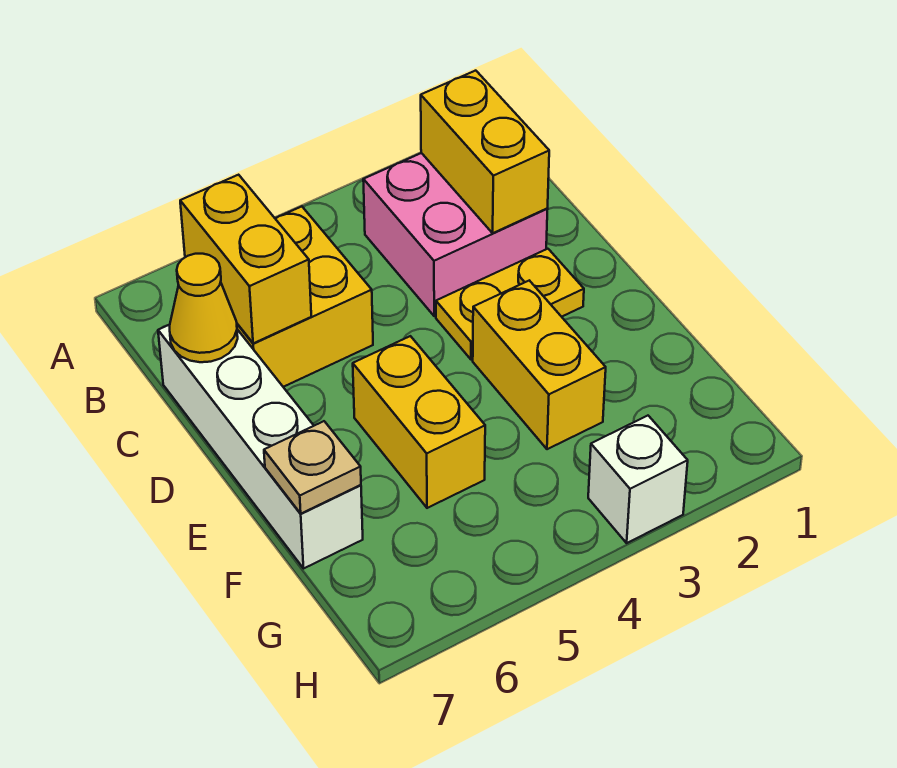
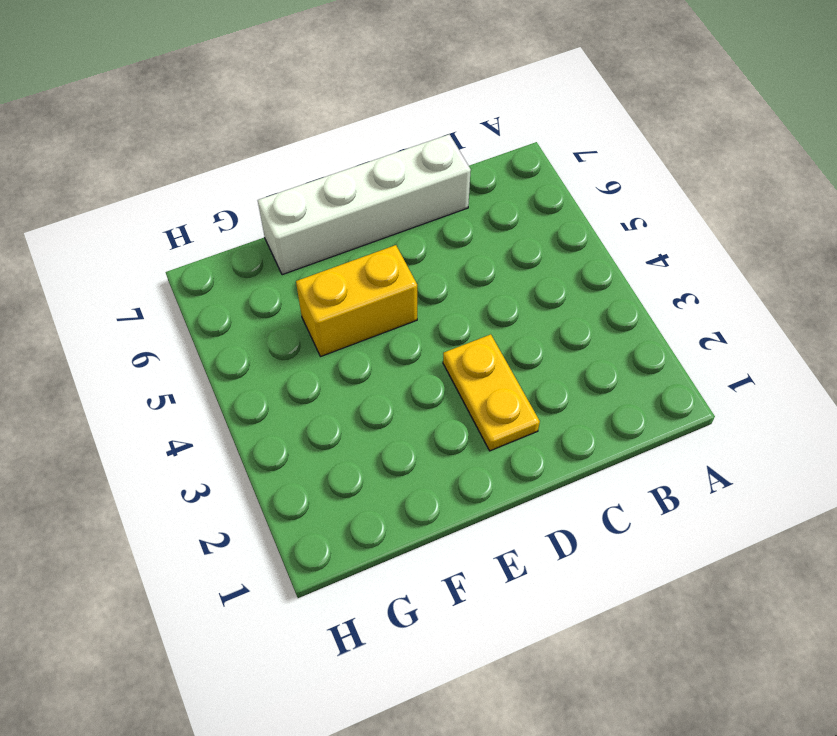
none -> pink 2x2 brick [363,153,548,316]
none -> yellow 2x2 brick [237,206,373,387]

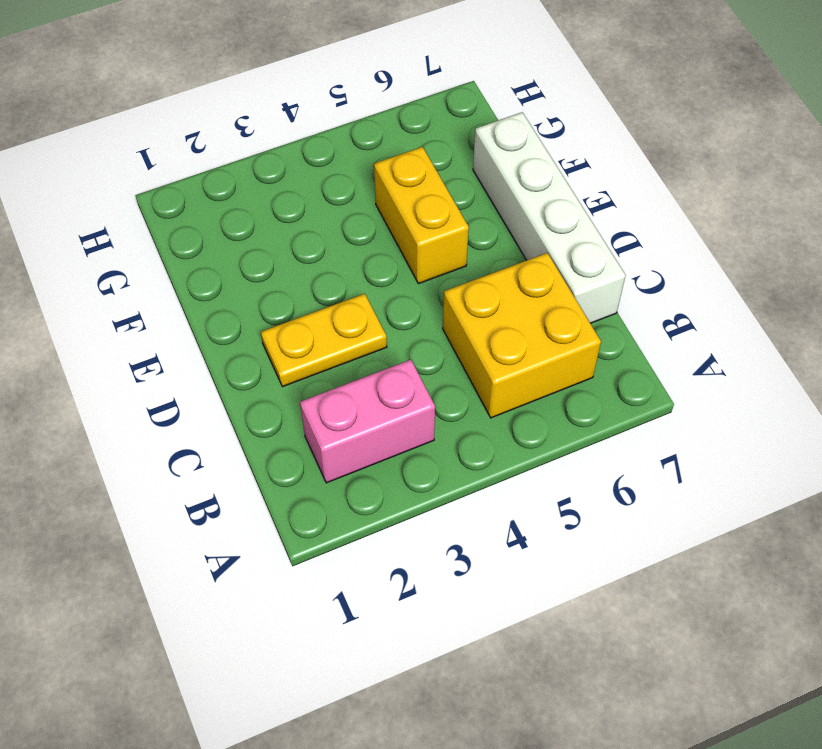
pink 1x2 brick [300,359,435,483] -> pink 2x2 brick [363,153,548,316]
none -> yellow 1x2 brick [473,280,606,449]
none -> white 1x1 brick [588,416,688,543]

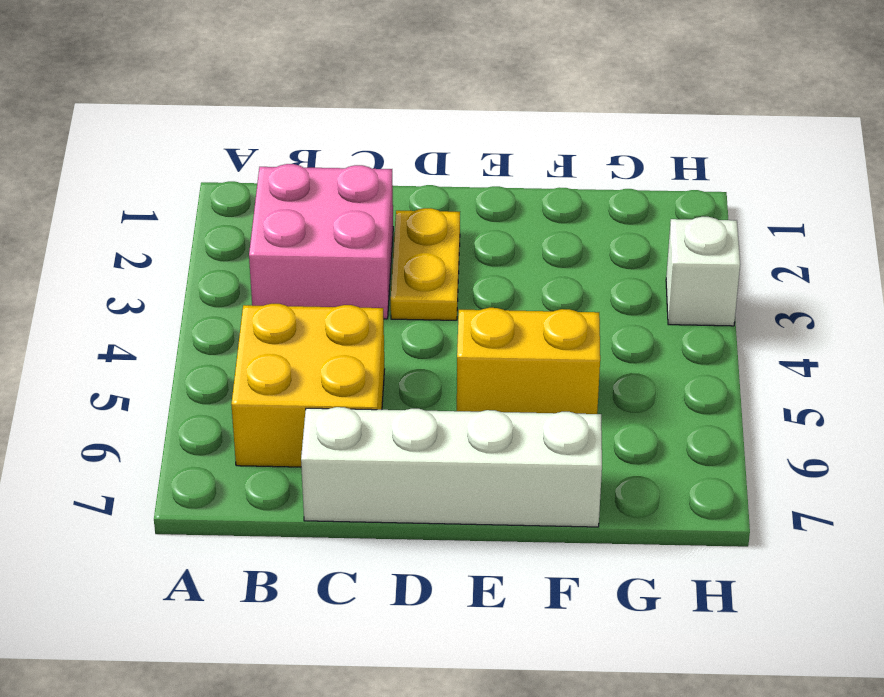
none -> yellow 1x2 brick [473,280,606,449]
none -> yellow 1x2 brick [421,71,549,233]

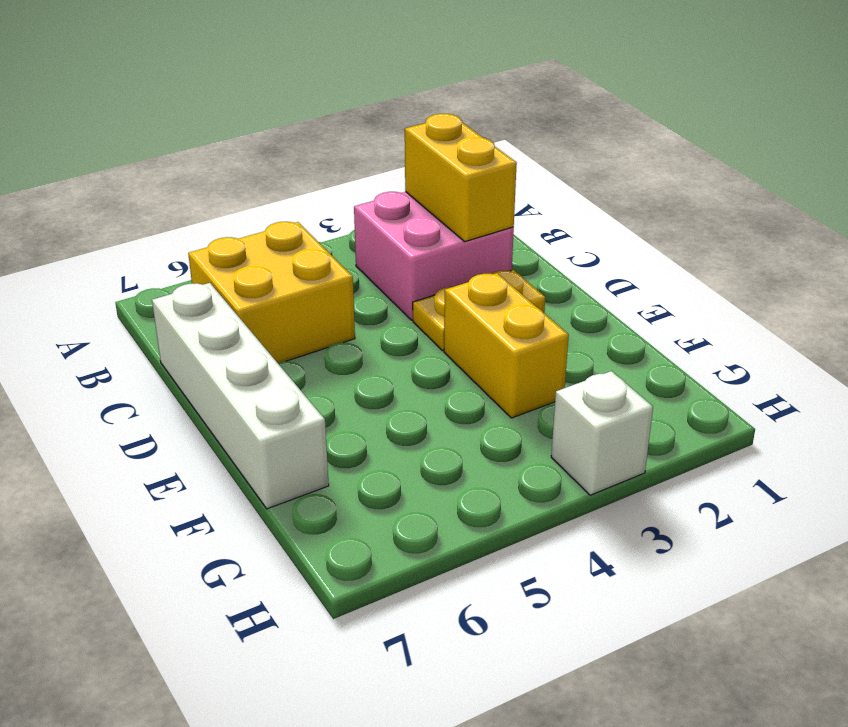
none -> yellow 1x2 brick [353,336,485,508]
none -> yellow 1x2 brick [180,175,311,343]

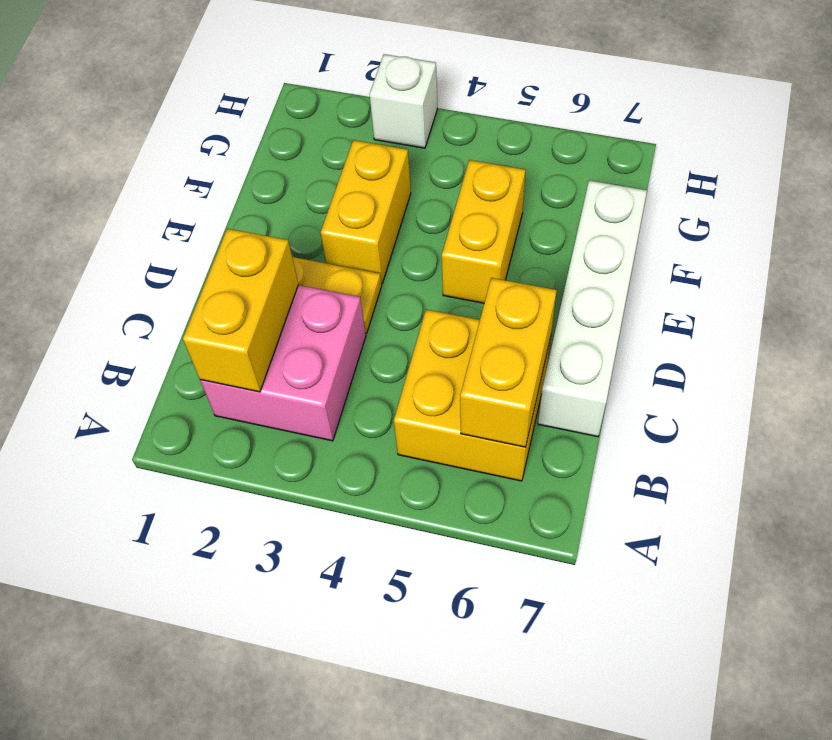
none -> yellow 1x1 cone [170,254,238,362]
none -> tan 1x1 plate [264,421,361,514]

